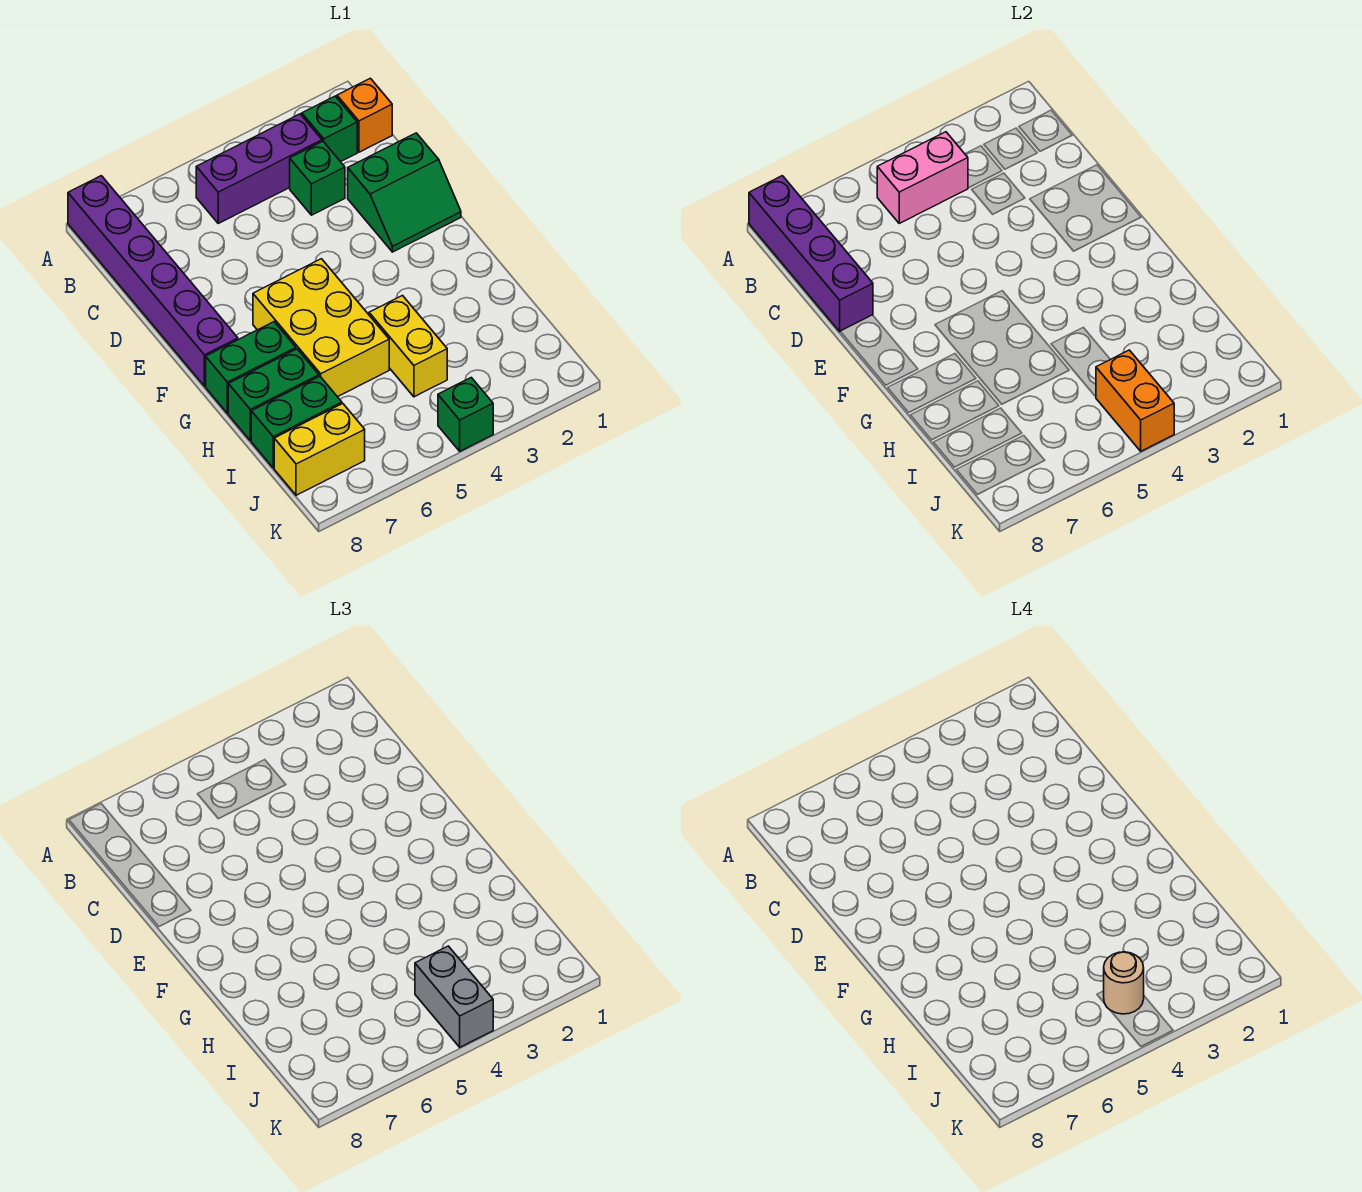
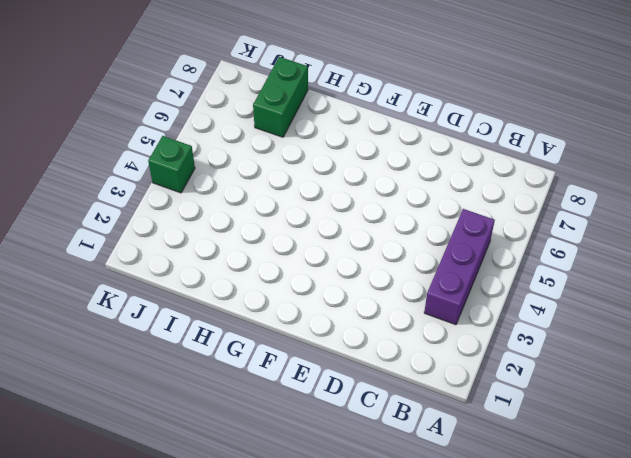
none -> purple 1x6 brick [68,176,238,386]
none -> orange 1x1 brick [337,78,392,152]
none -> green 1x1 brick [302,96,357,162]

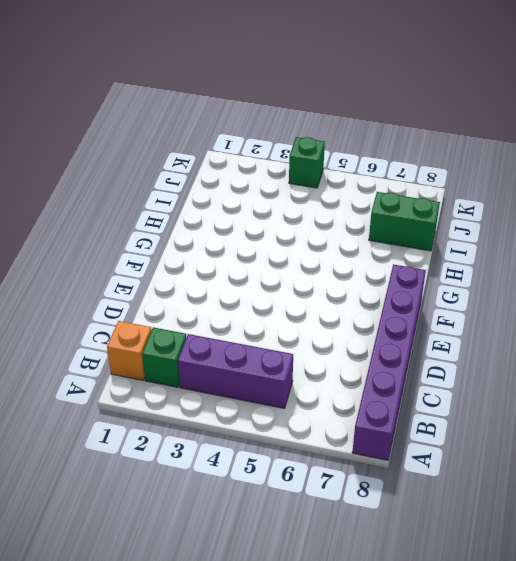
none -> green 1x1 brick [290,141,345,215]
none -> green 2x2 slope [348,133,461,252]
none -> yellow 2x3 brick [253,259,389,397]

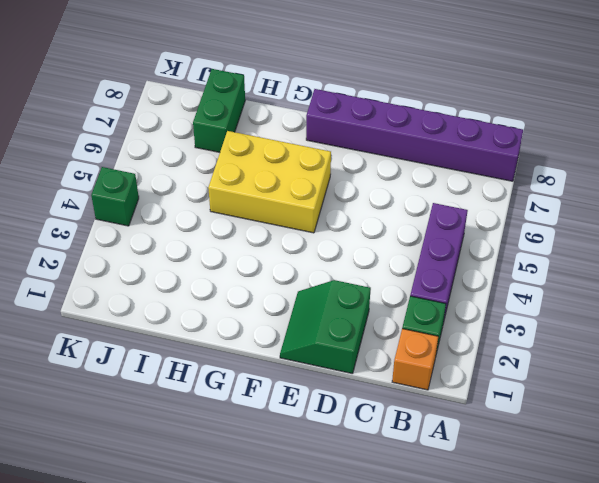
none -> green 1x1 brick [290,141,345,215]
none -> green 1x2 brick [206,322,296,413]
none -> yellow 1x2 brick [369,296,447,397]

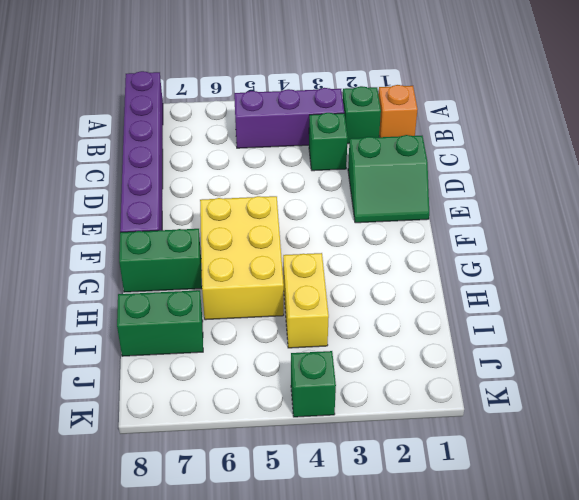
none -> green 1x2 brick [228,349,319,441]
none -> yellow 1x2 brick [274,404,365,495]
none -> purple 1x4 brick [749,176,873,331]

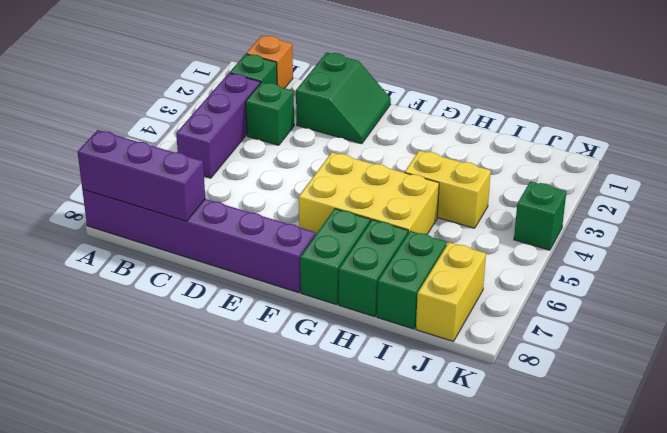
purple 1x3 brick [78,130,205,221] -> purple 1x4 brick [749,176,873,331]
none -> pink 1x2 brick [877,132,968,223]
none -> orange 1x2 brick [1096,350,1174,451]
none -> grey 1x2 brick [415,946,493,1047]

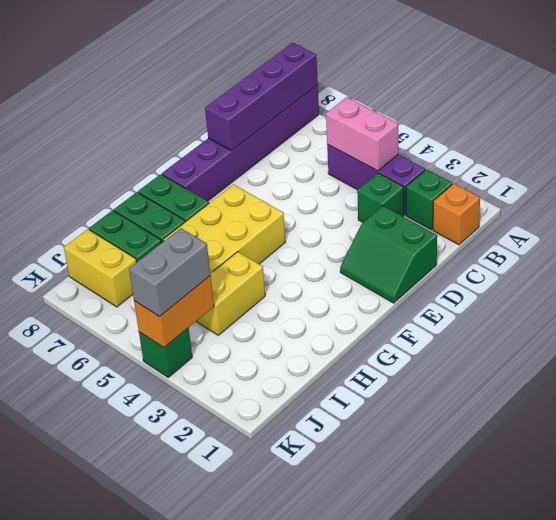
none -> tan 1x1 round brick [1104,952,1144,1014]

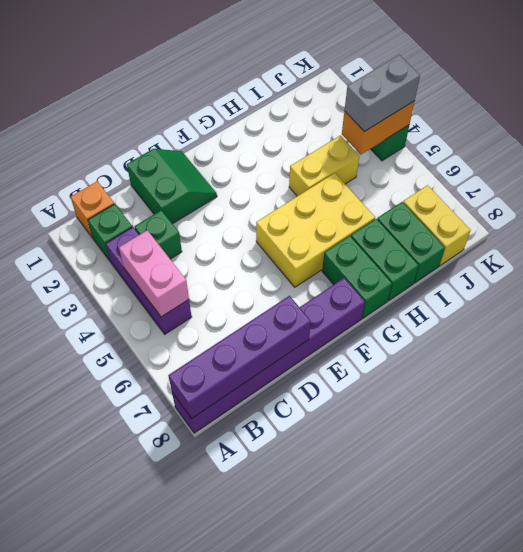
none -> tan 1x1 round brick [1104,952,1144,1014]

